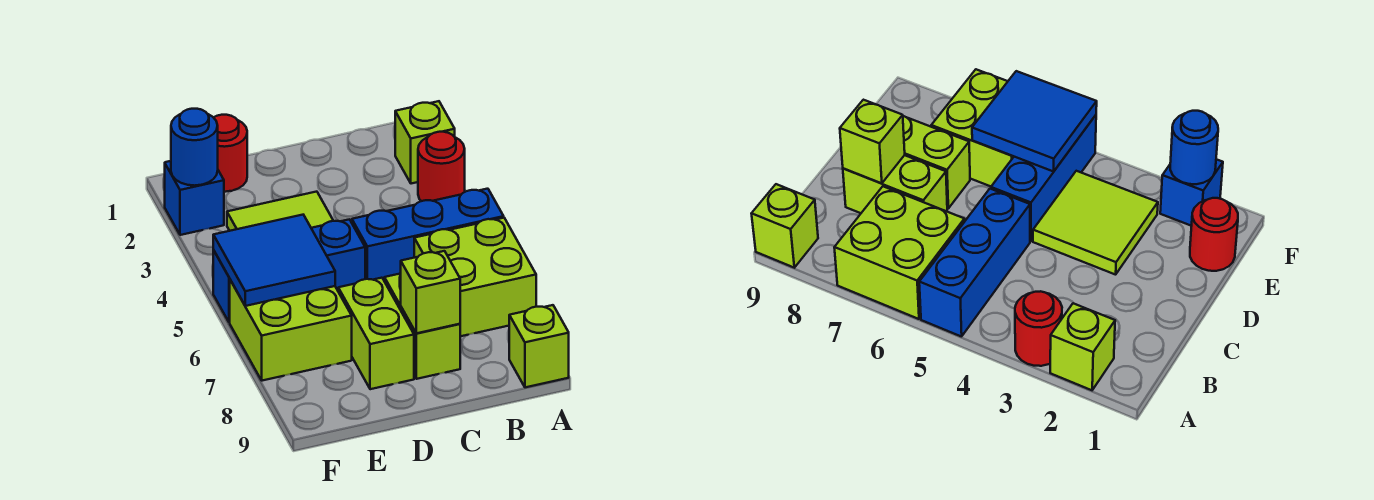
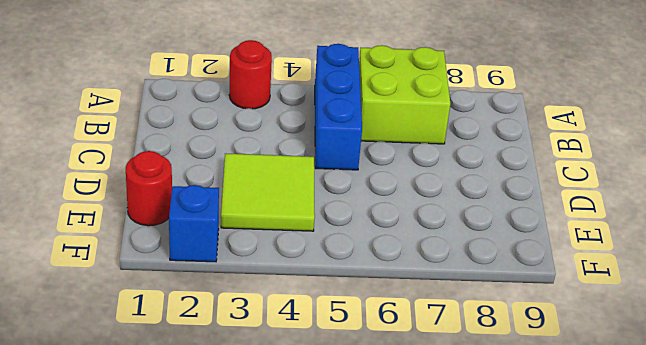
none -> lime 1x1 brick [395,101,455,184]
none -> lime 1x1 brick [509,305,569,387]
none -> lime 1x2 brick [384,274,460,379]

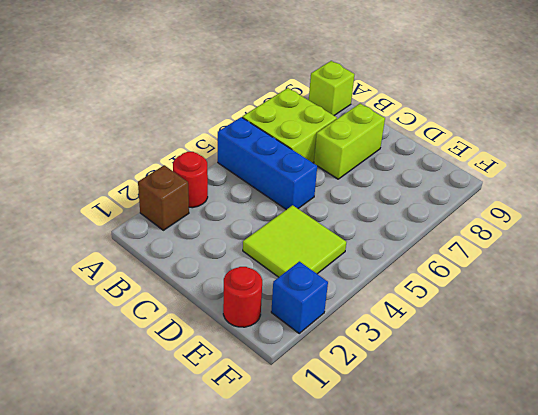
brown 1x1 brick [138,165,189,230] -> lime 1x1 brick [395,101,455,184]
none -> blue 1x3 brick [213,219,365,322]
none -> lime 1x2 brick [338,278,414,389]
none -> lime 2x2 brick [230,280,352,381]

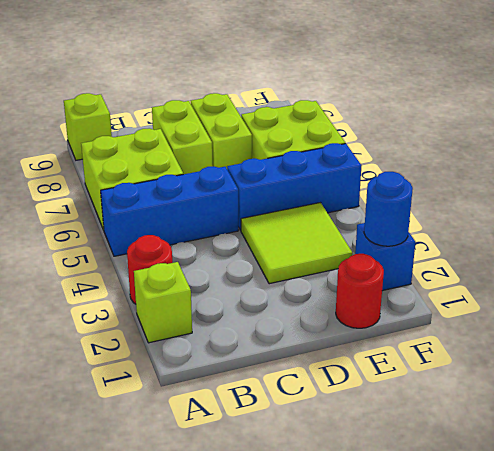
none -> lime 1x1 brick [401,251,460,333]
none -> blue 2x2 tile [213,215,335,306]

